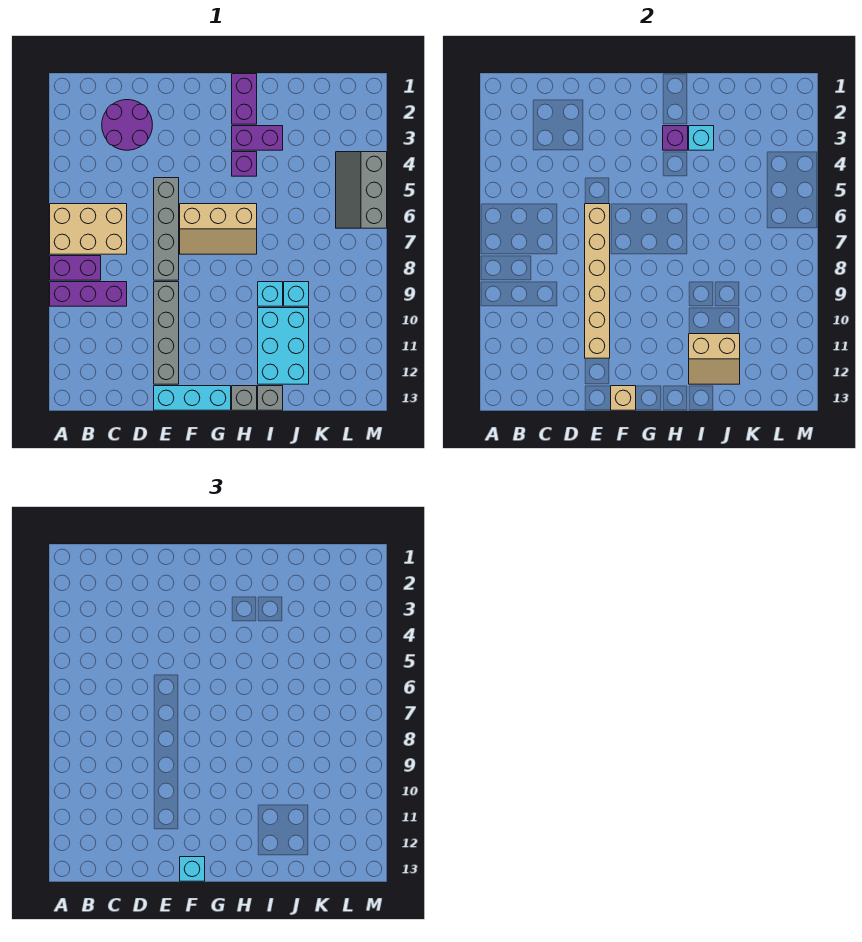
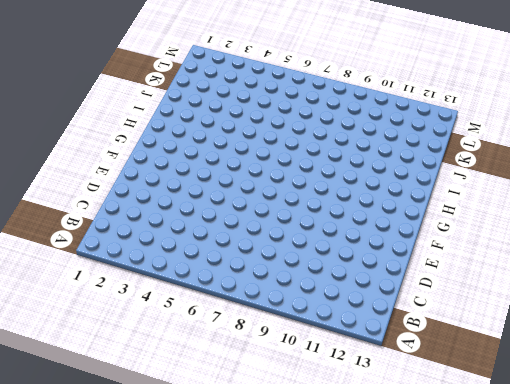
none -> tan 2x3 brick [50,204,127,254]
none -> purple 1x2 brick [50,256,101,280]
none -> purple 1x3 brick [50,282,127,306]

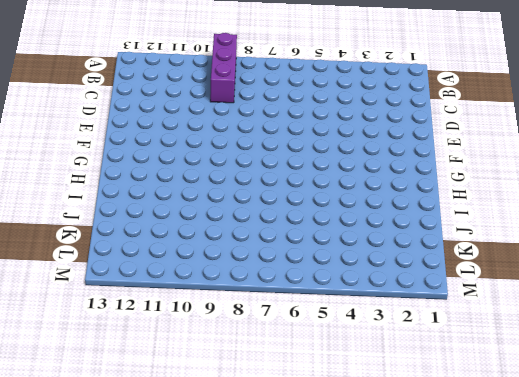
none -> tan 2x3 brick [50,204,127,254]
none -> purple 1x2 brick [50,256,101,280]
none -> purple 2x2 round brick [102,100,152,150]

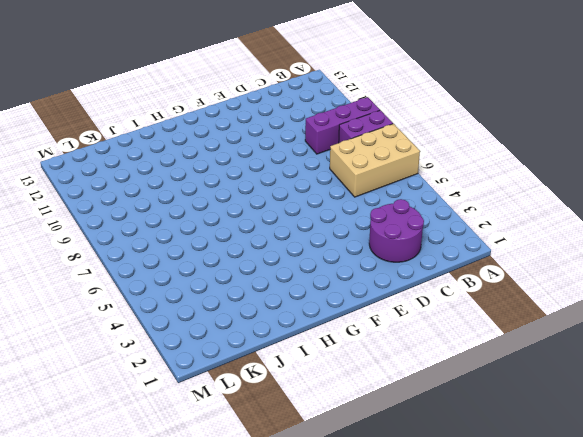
none -> grey 1x4 brick [154,178,179,280]
none -> grey 1x4 brick [154,282,179,384]
none -> cyan 1x3 brick [154,386,231,410]

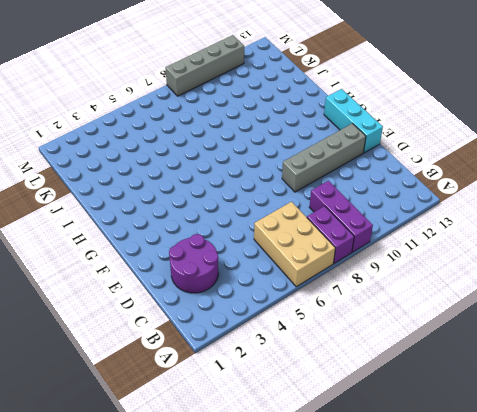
grey 1x4 brick [165,35,244,96] -> grey 1x4 brick moved to [154,178,179,280]
none -> tan 2x3 slope [180,204,257,254]
none -> purple 1x2 brick [232,74,257,124]
none -> purple 1x2 brick [232,126,283,150]

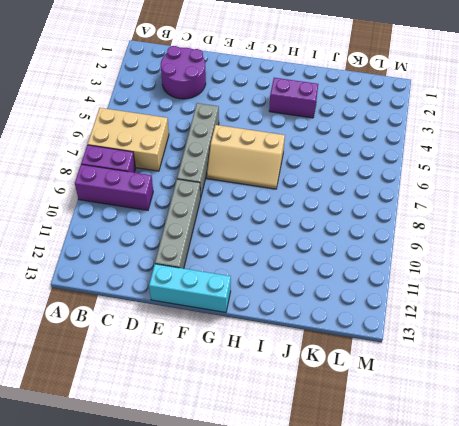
none -> purple 1x2 brick [232,74,257,124]
none -> purple 1x1 brick [232,152,257,176]
none -> grey 1x1 brick [232,386,257,410]

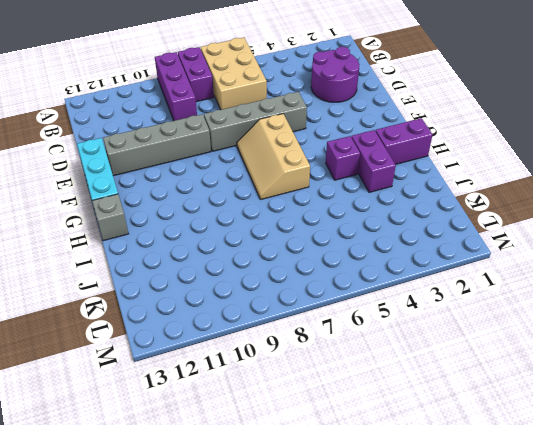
none -> cyan 1x1 brick [258,282,283,306]
none -> cyan 2x3 brick [258,308,309,384]
none -> grey 1x1 brick [258,386,283,410]

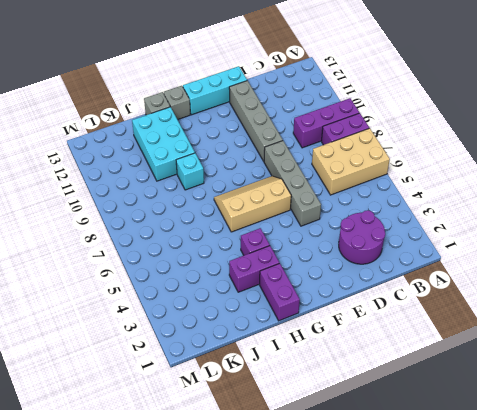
none -> cyan 1x1 brick [284,282,309,306]
none -> grey 2x3 slope [336,152,387,228]
none -> tan 1x6 brick [585,204,610,358]

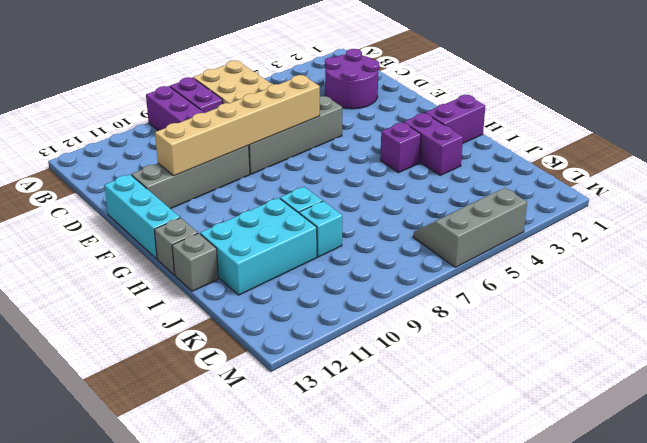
none -> tan 2x3 slope [180,204,257,254]
none -> tan 1x1 brick [611,386,636,410]
none -> purple 1x1 brick [663,126,688,150]

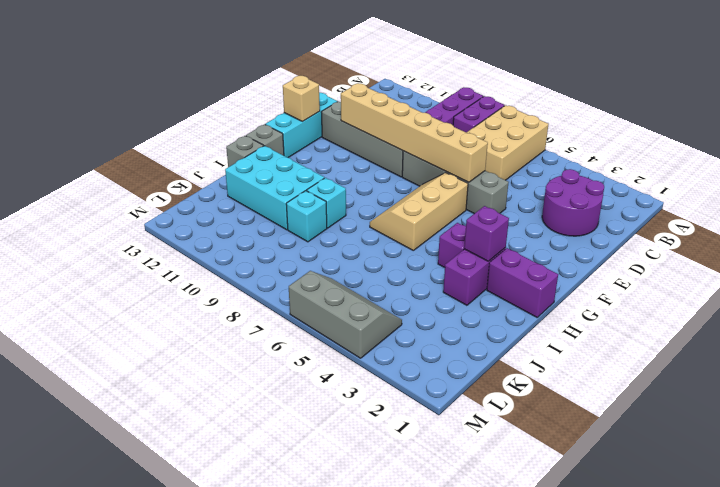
none -> cyan 1x1 brick [689,126,714,150]
none -> tan 2x2 slope [689,334,740,384]
none -> cyan 1x1 brick [180,857,205,881]

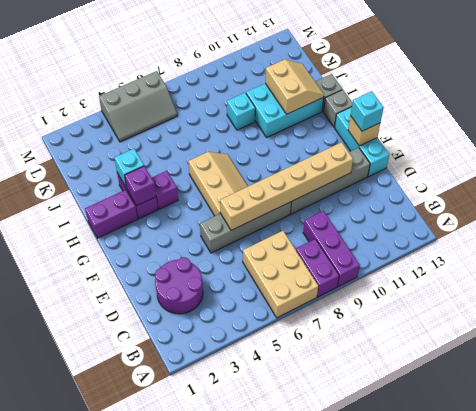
none -> cyan 1x1 brick [258,282,283,306]

